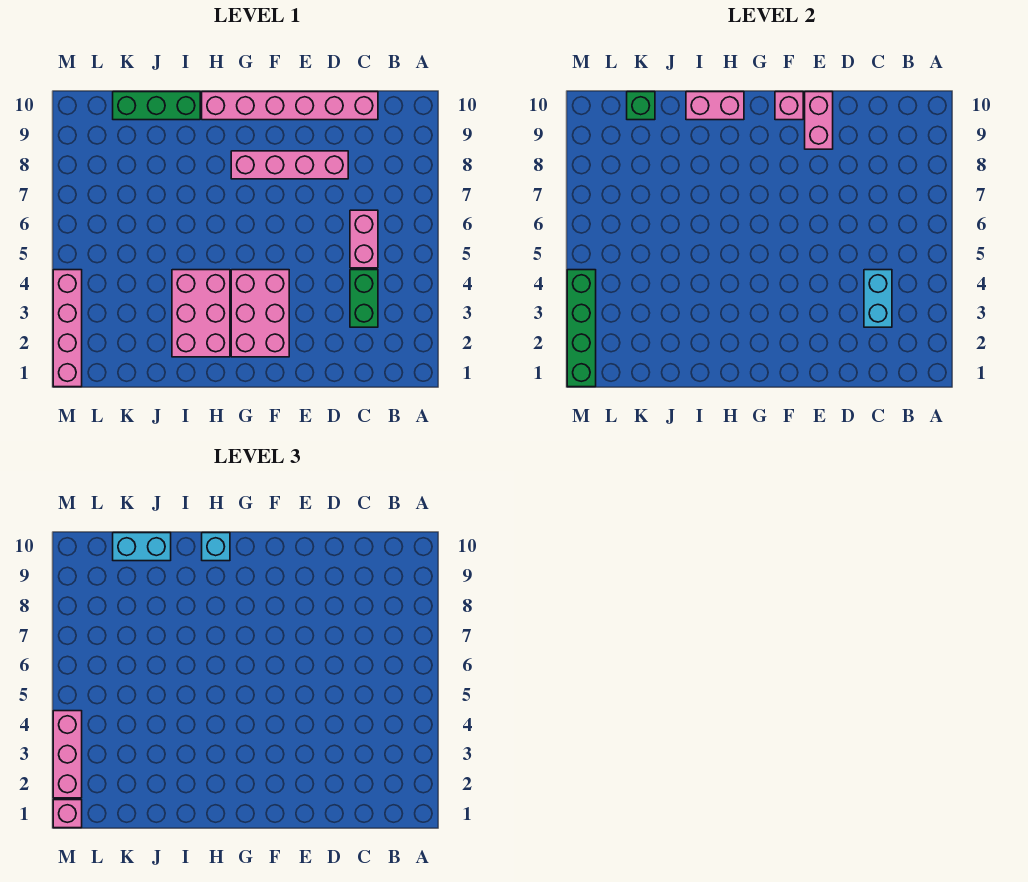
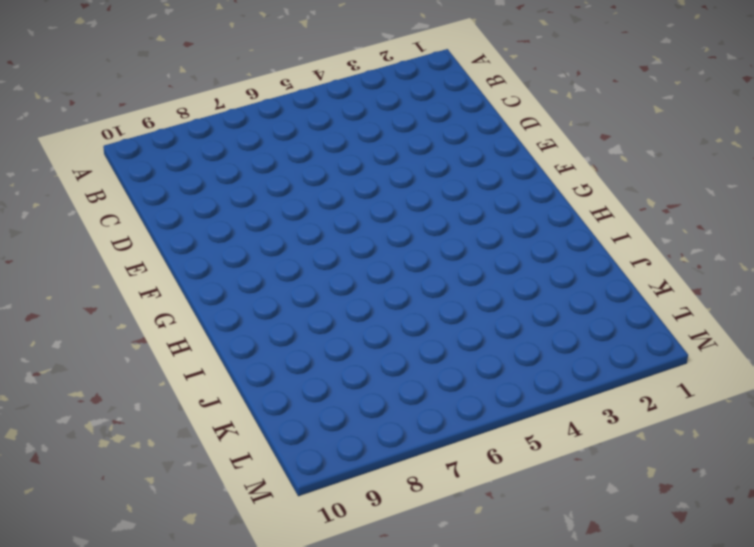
none -> green 1x2 brick [350,270,378,327]
none -> pink 1x2 brick [350,210,378,268]
none -> pink 1x6 brick [202,92,378,120]

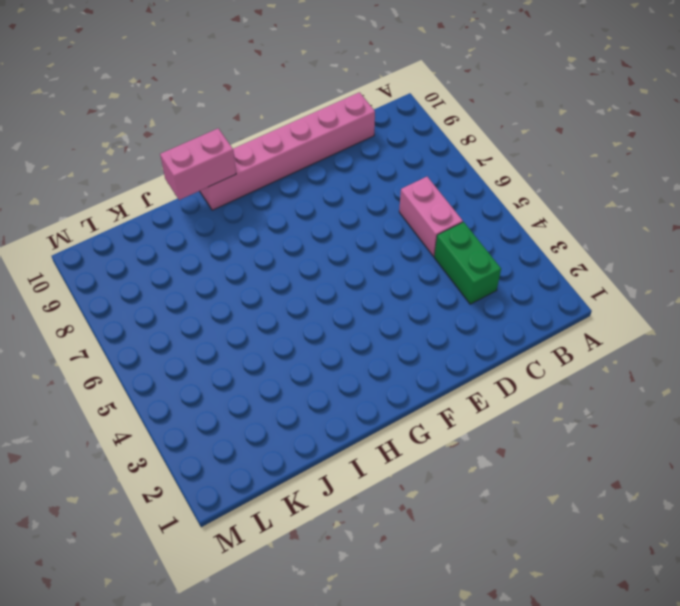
none -> pink 1x4 brick [231,151,348,179]
none -> pink 2x3 brick [231,270,289,357]
none -> pink 2x3 brick [172,270,230,357]

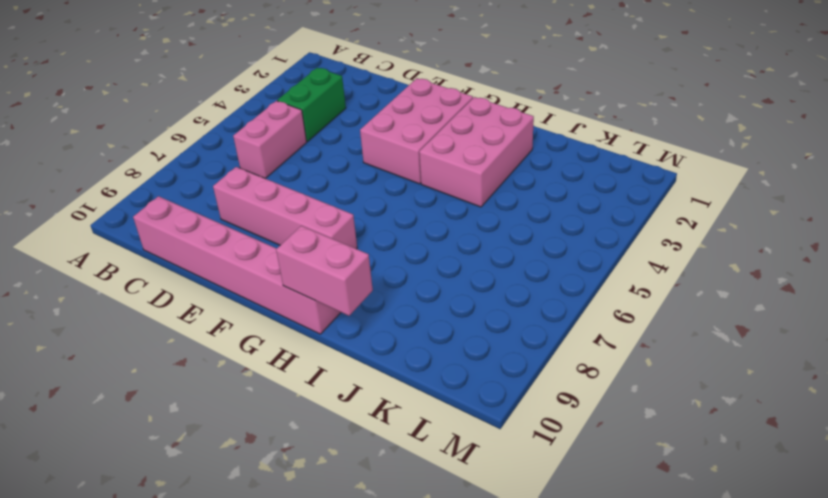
none -> green 1x3 brick [113,92,200,120]
none -> pink 1x4 brick [53,270,82,387]
none -> cyan 1x2 brick [864,270,892,327]

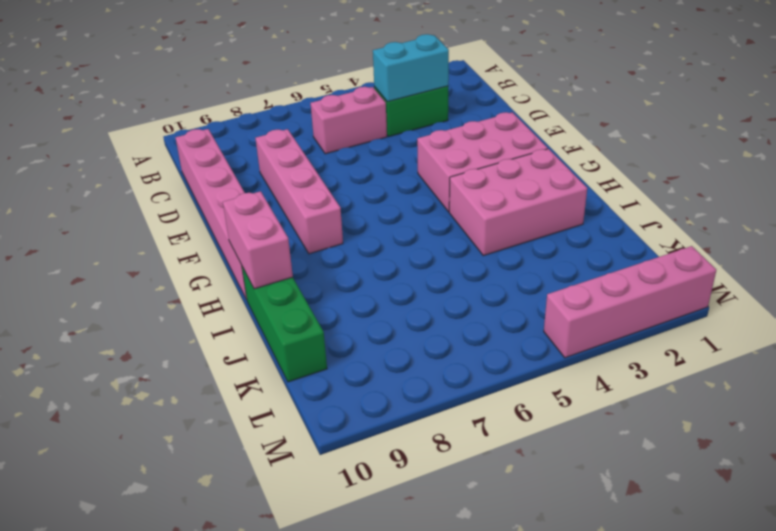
none -> pink 1x2 brick [805,92,833,149]
none -> pink 1x1 brick [775,92,803,120]
none -> green 1x1 brick [627,92,655,120]

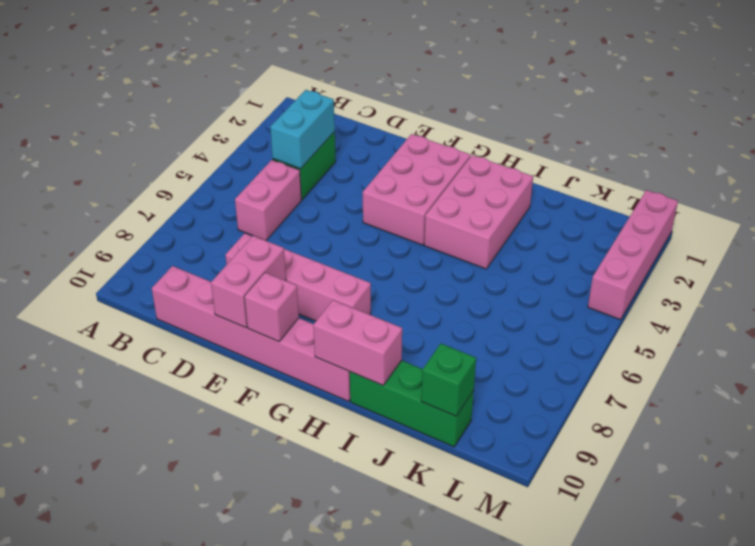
none -> green 1x4 brick [567,270,596,387]
none -> cyan 1x1 brick [202,533,230,561]
none -> cyan 1x2 brick [113,533,171,561]

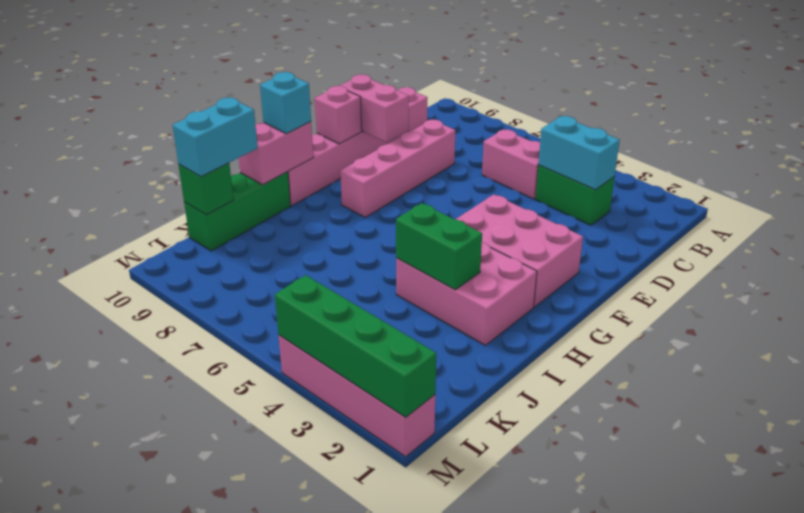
green 1x2 brick [396,203,482,290] -> none
none -> pink 1x1 brick [53,800,82,828]
none -> pink 1x3 brick [53,711,82,798]

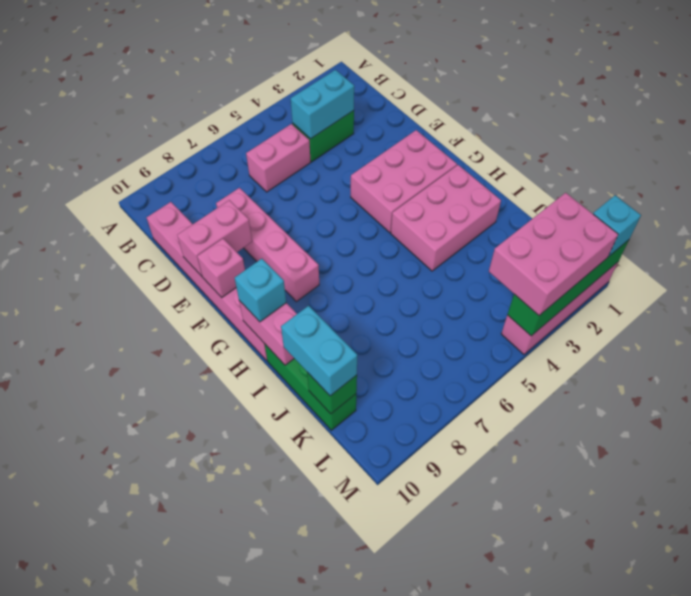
pink 2x3 brick [489,193,618,315] -> pink 1x3 brick [53,711,82,798]
cyan 1x1 brick [593,195,641,257] -> pink 1x1 brick [53,800,82,828]

